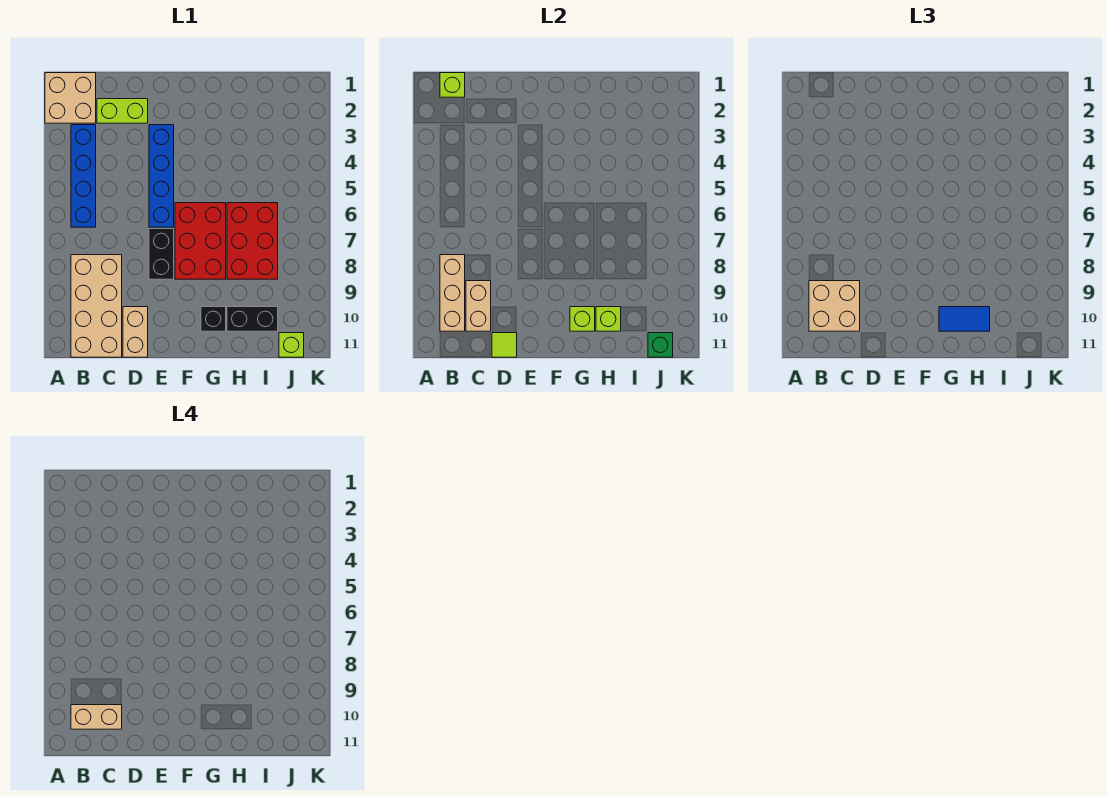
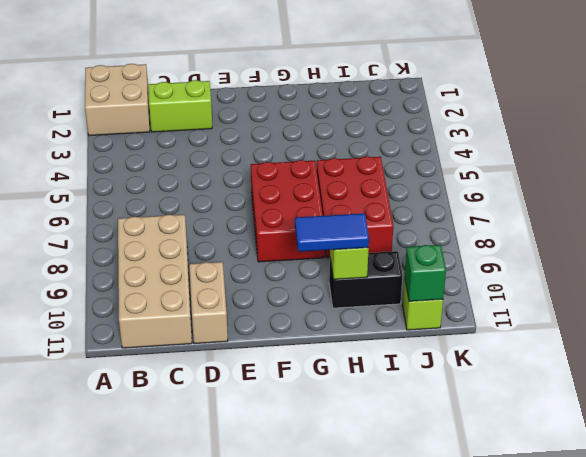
none -> blue 1x4 brick [71,125,96,227]
none -> blue 1x4 brick [149,125,174,227]
none -> black 1x2 brick [149,229,174,279]

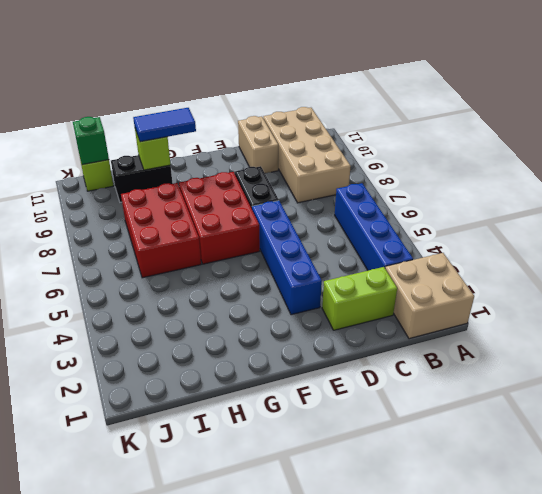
none -> black 1x1 brick [201,307,226,331]
none -> lime 1x1 brick [440,73,465,97]
none -> tan 1x3 brick [440,255,465,331]

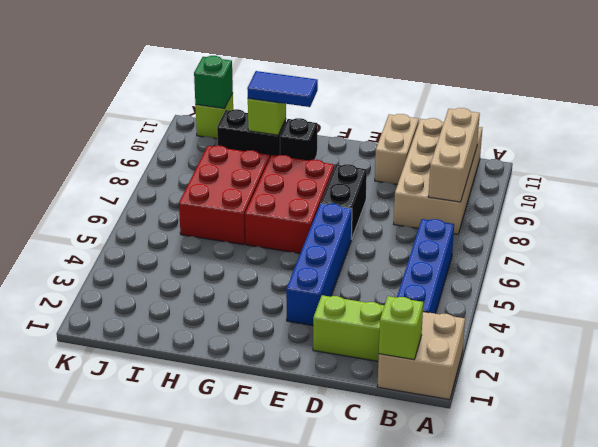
none -> tan 1x2 brick [466,281,491,331]
none -> lime 1x1 tile [492,333,517,357]
none -> lime 1x1 brick [570,307,595,331]

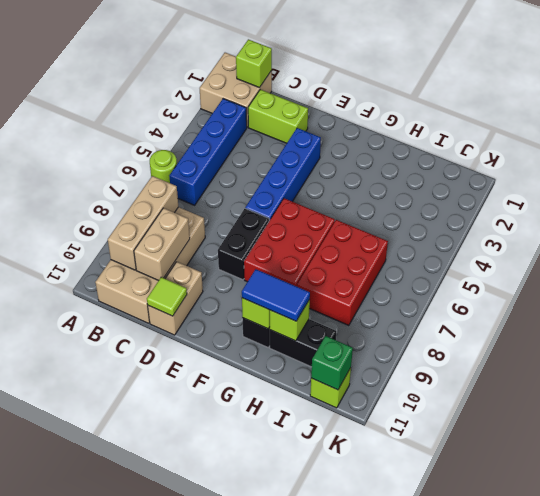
lime 1x1 round brick [150,150,177,183] -> none
none -> tan 2x2 brick [809,281,860,331]
none -> tan 1x2 brick [71,705,122,729]

